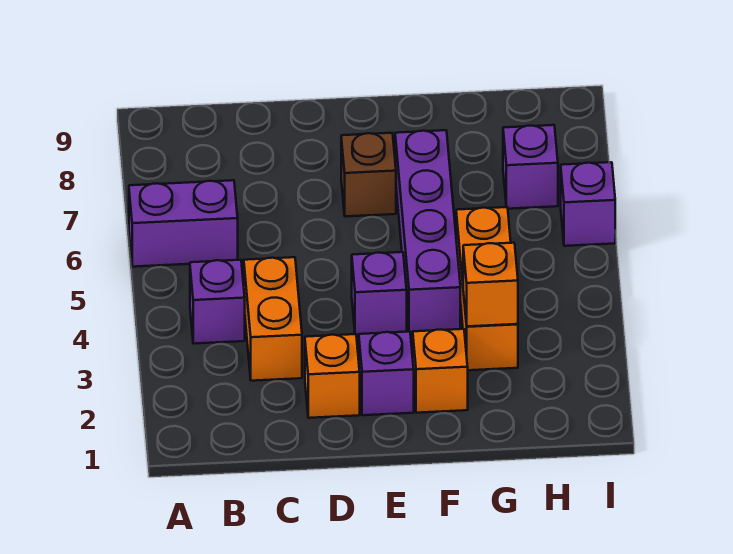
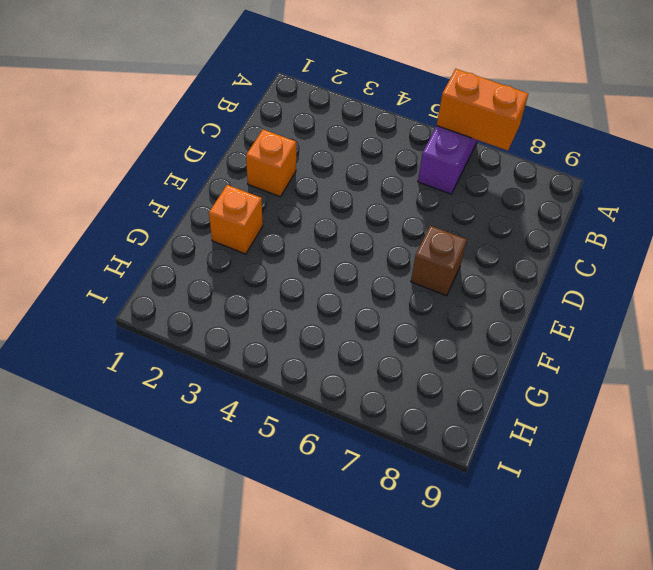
orange 1x2 brick [437,69,528,151] -> orange 1x2 brick moved to [244,257,302,381]
none -> purple 1x1 brick [190,260,245,344]
none -> purple 1x1 brick [359,332,414,415]
none -> purple 1x1 brick [352,252,407,336]

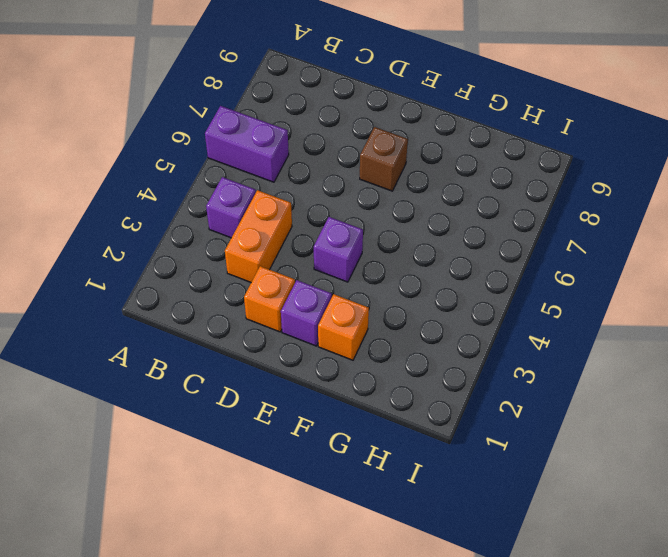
none -> purple 1x4 brick [395,130,460,333]
none -> orange 1x3 brick [456,207,518,370]
none -> purple 1x1 brick [503,125,558,209]

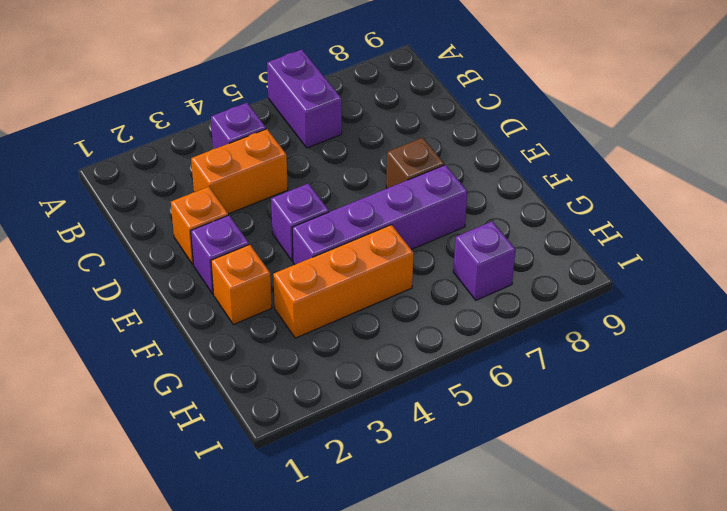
none -> purple 1x1 brick [561,162,615,246]
none -> orange 1x1 brick [463,243,518,326]

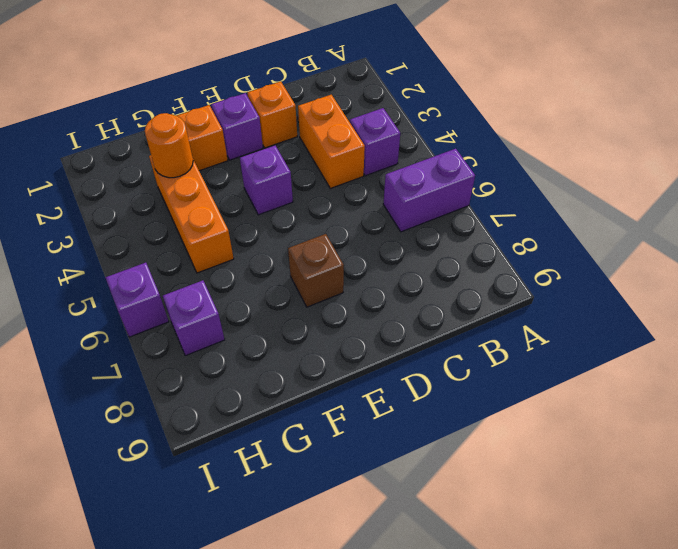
orange 1x1 round brick [145,113,193,178] -> orange 1x1 brick [463,243,518,326]
none -> purple 1x4 brick [395,130,460,333]

